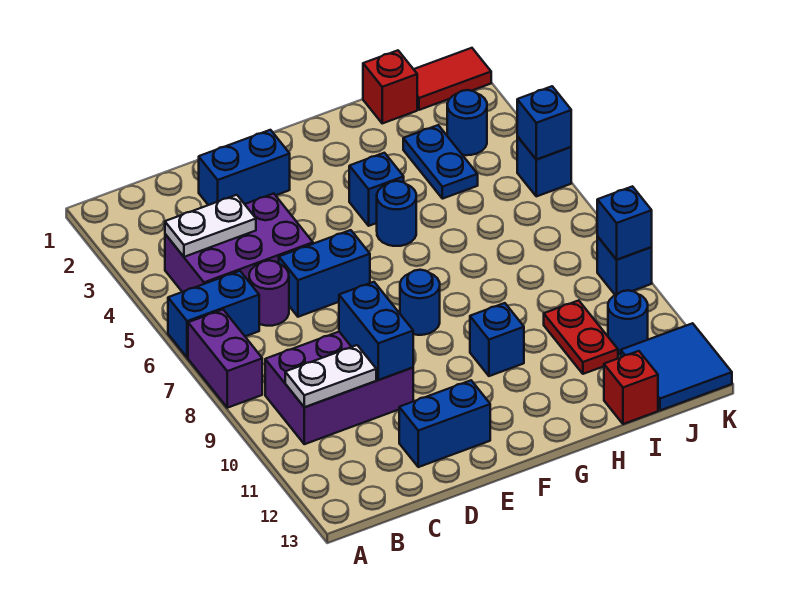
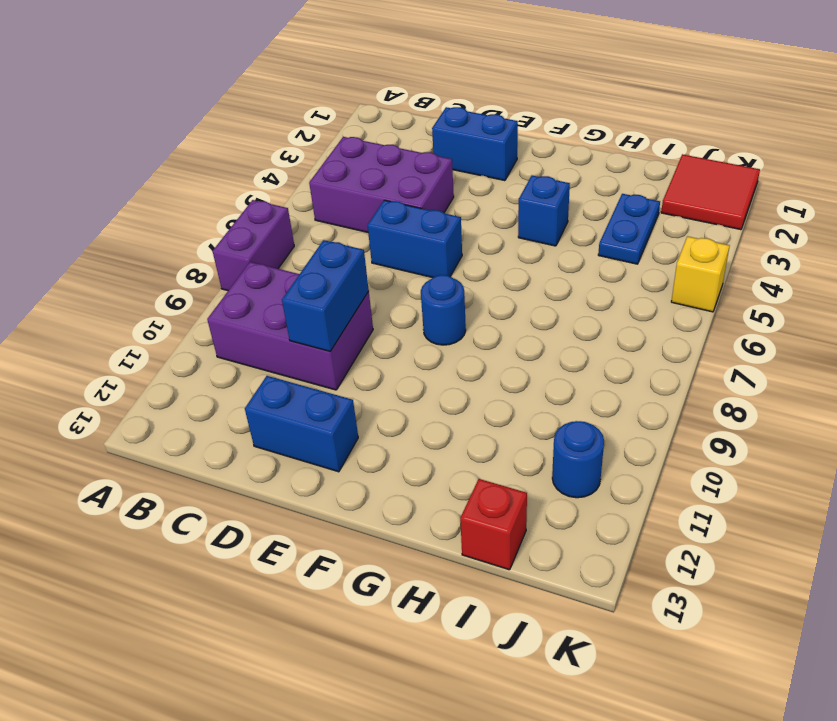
red 2x2 tile [661,154,760,230] -> red 1x2 tile [414,48,491,110]
yellow 1x1 brick [671,236,730,312] -> blue 1x1 brick [517,136,571,196]
none -> blue 1x2 brick [168,271,259,358]
none -> purple 1x1 round brick [249,260,289,326]
none -> blue 1x1 round brick [377,181,416,246]

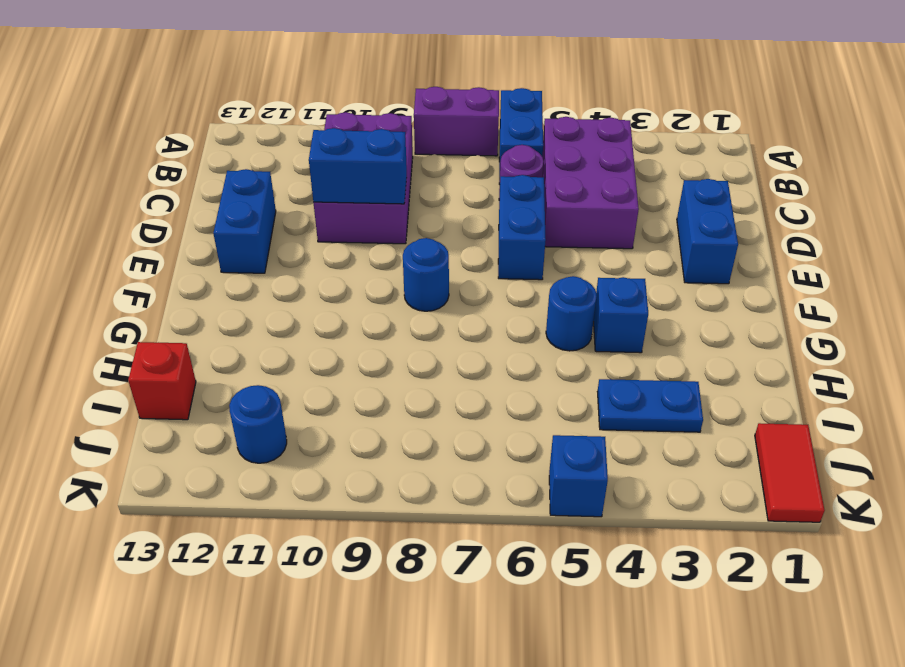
none -> blue 1x1 brick [470,303,524,376]
none -> red 1x1 brick [363,50,417,123]
none -> red 1x2 plate [544,300,618,374]

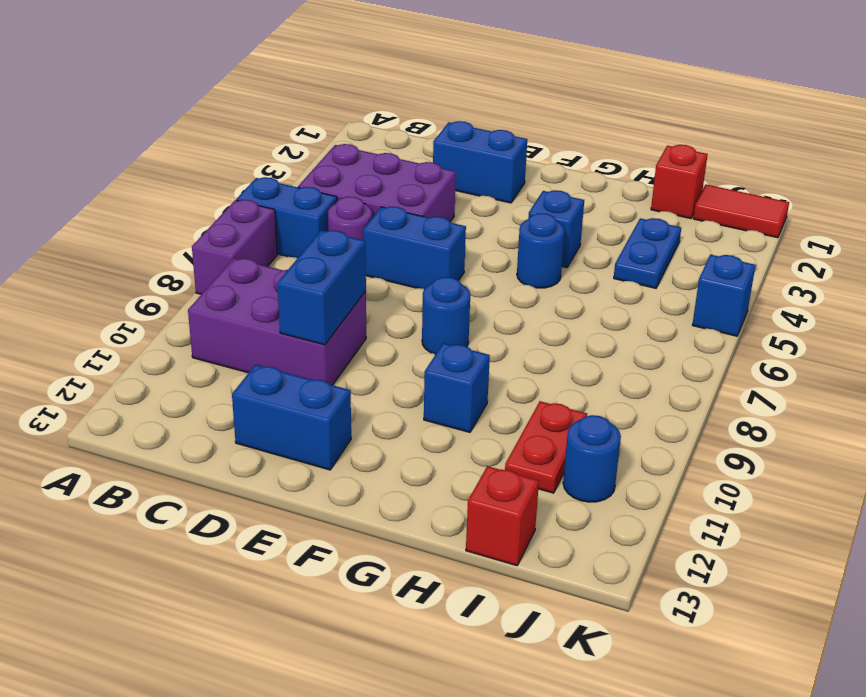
none -> blue 1x1 round brick [447,90,487,155]
none -> blue 2x2 tile [621,323,732,410]
none -> blue 1x1 brick [597,237,652,295]

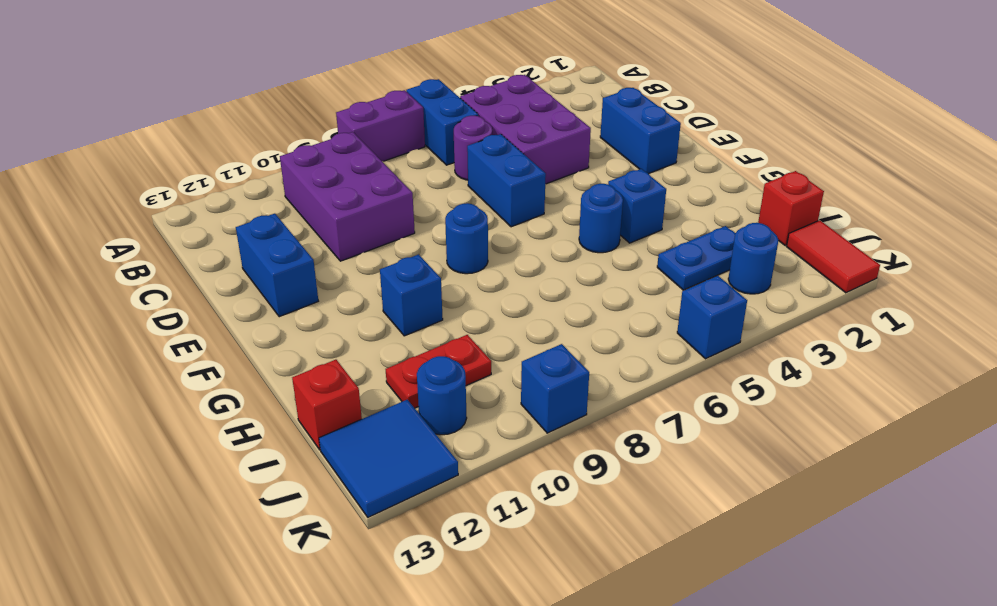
none -> white 1x2 plate [165,195,256,257]
none -> white 1x2 plate [285,345,376,407]
none -> blue 1x2 brick [339,282,413,380]

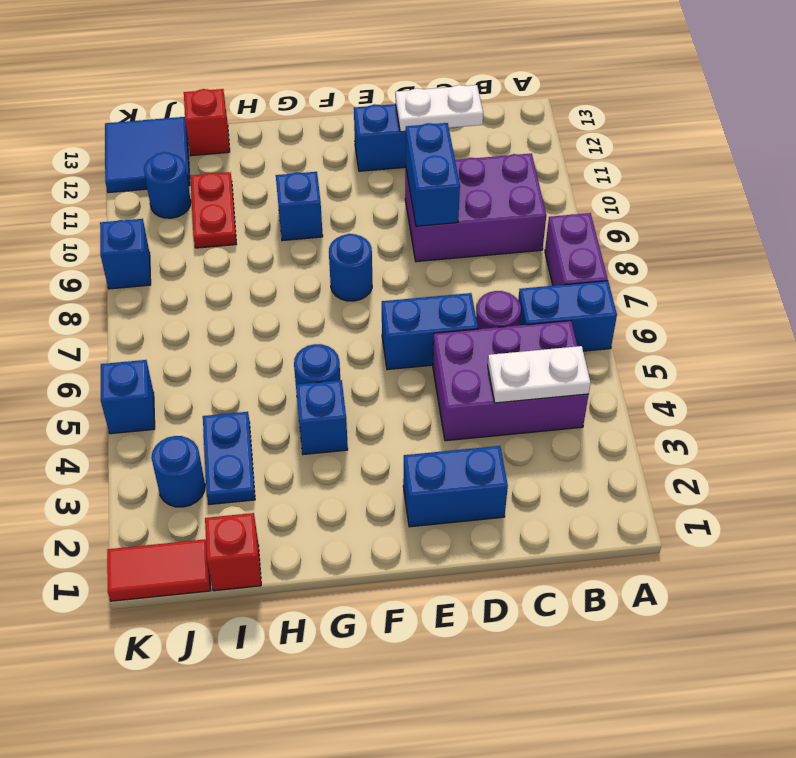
white 1x2 plate [395,85,483,132] -> white 1x2 plate moved to [285,345,376,407]
none -> blue 1x1 brick [517,86,571,160]
none -> blue 1x1 brick [597,186,652,260]

